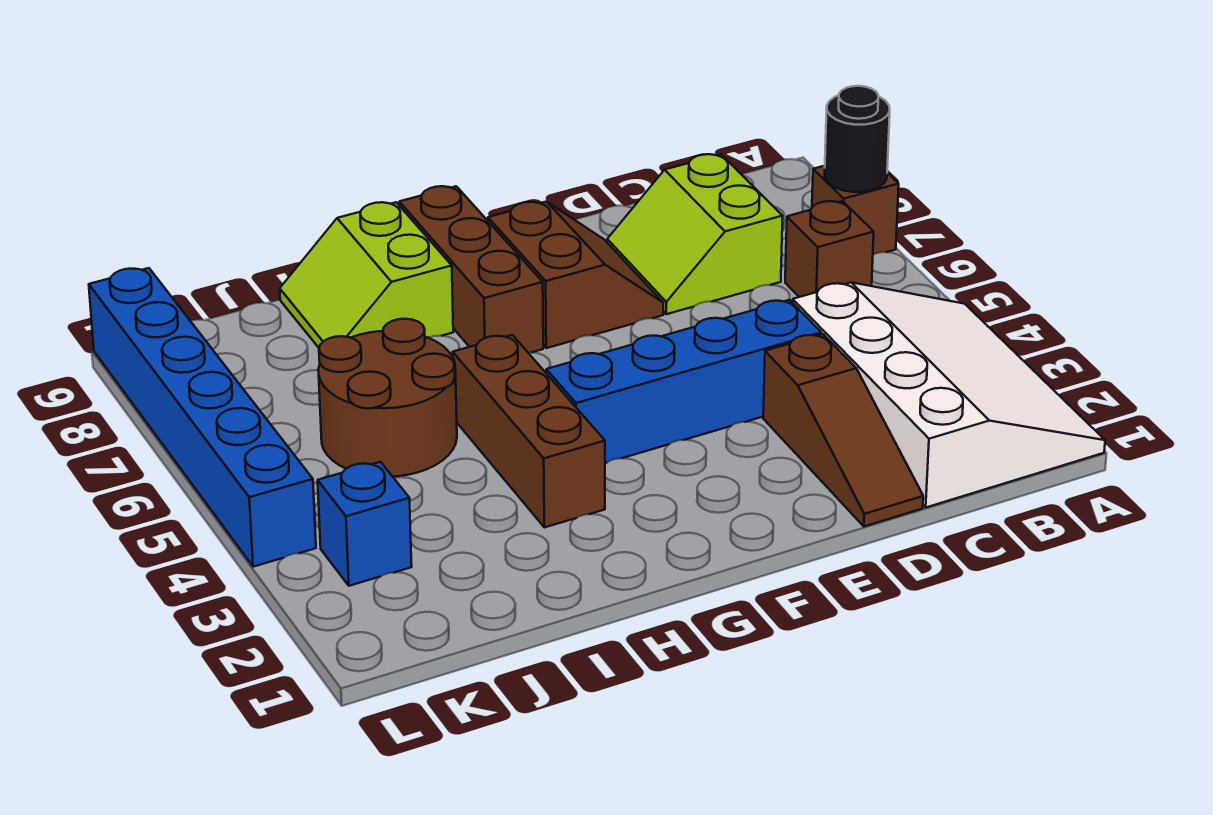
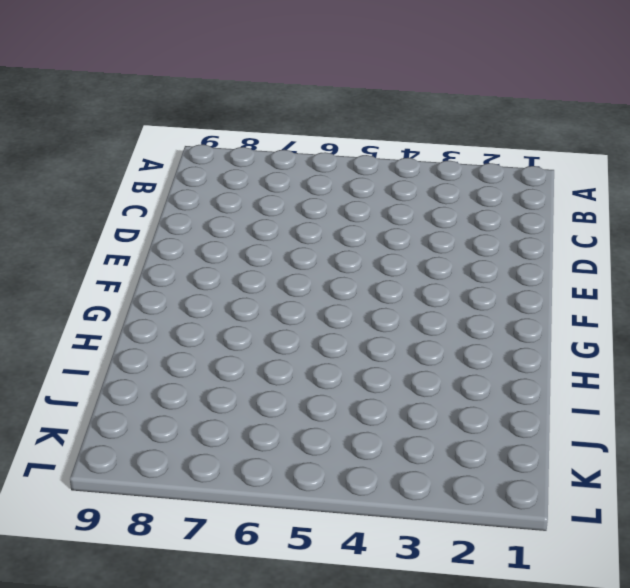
none -> white 3x4 slope [793,282,1105,507]
none -> brown 1x1 brick [812,166,899,254]
none -> brown 1x1 brick [785,201,874,297]

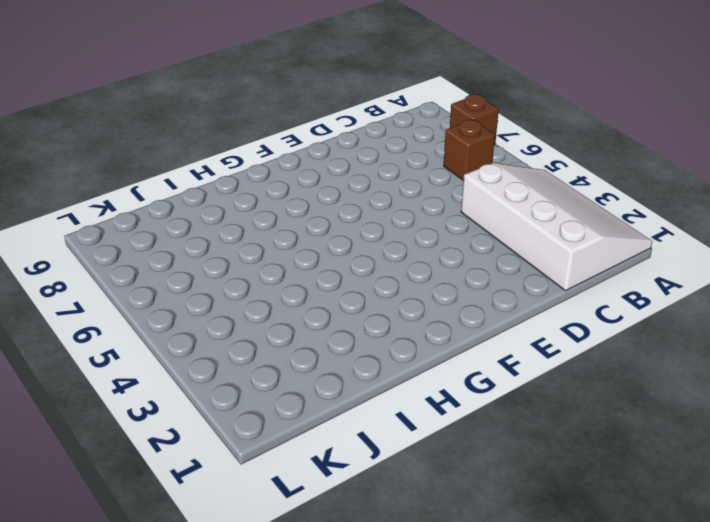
none -> lime 2x2 slope [607,154,783,314]
none -> brown 1x3 slope [763,334,923,526]
none -> blue 1x4 brick [546,300,821,463]

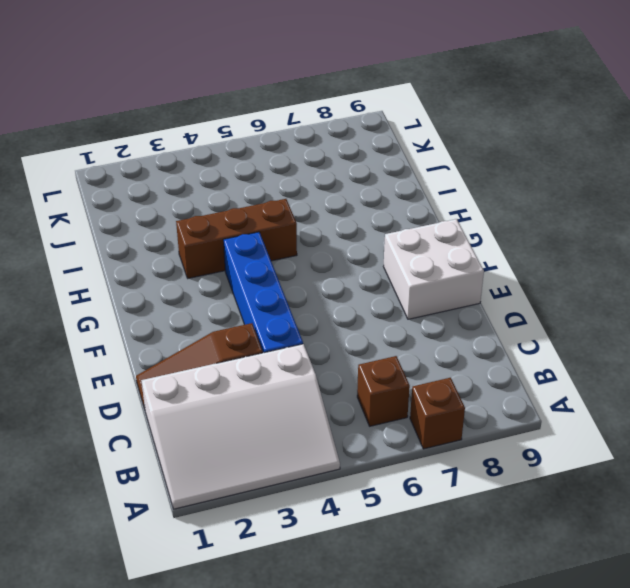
white 2x2 brick [384,219,484,319] -> brown 2x2 slope [488,202,663,348]
none -> lime 2x2 slope [607,154,783,314]
none -> brown 1x3 brick [399,186,543,353]
none -> lime 2x2 slope [280,202,453,348]

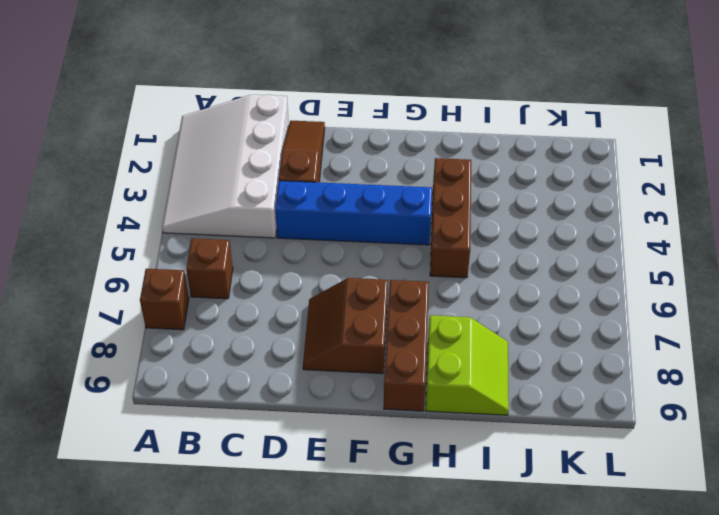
none -> lime 2x2 slope [607,154,783,314]
none -> brown 2x2 round brick [318,319,457,477]
none -> blue 1x1 brick [318,462,412,586]

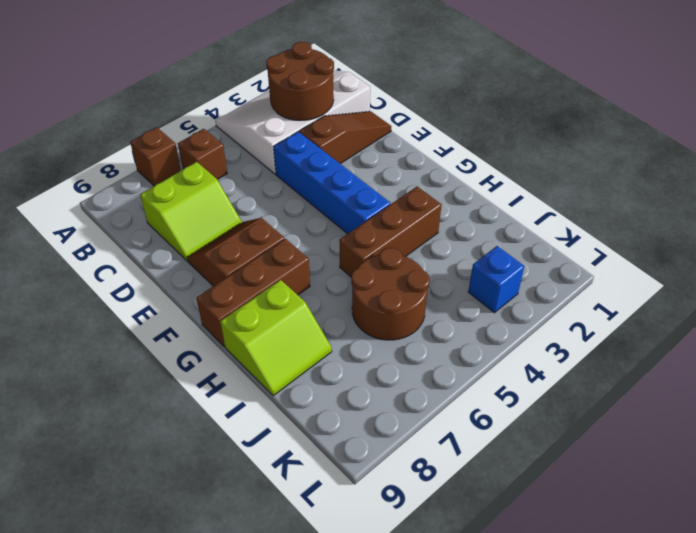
brown 2x2 round brick [266,42,334,120] -> none
none -> blue 1x6 brick [89,268,316,567]
none -> black 1x1 round brick [825,86,890,192]

